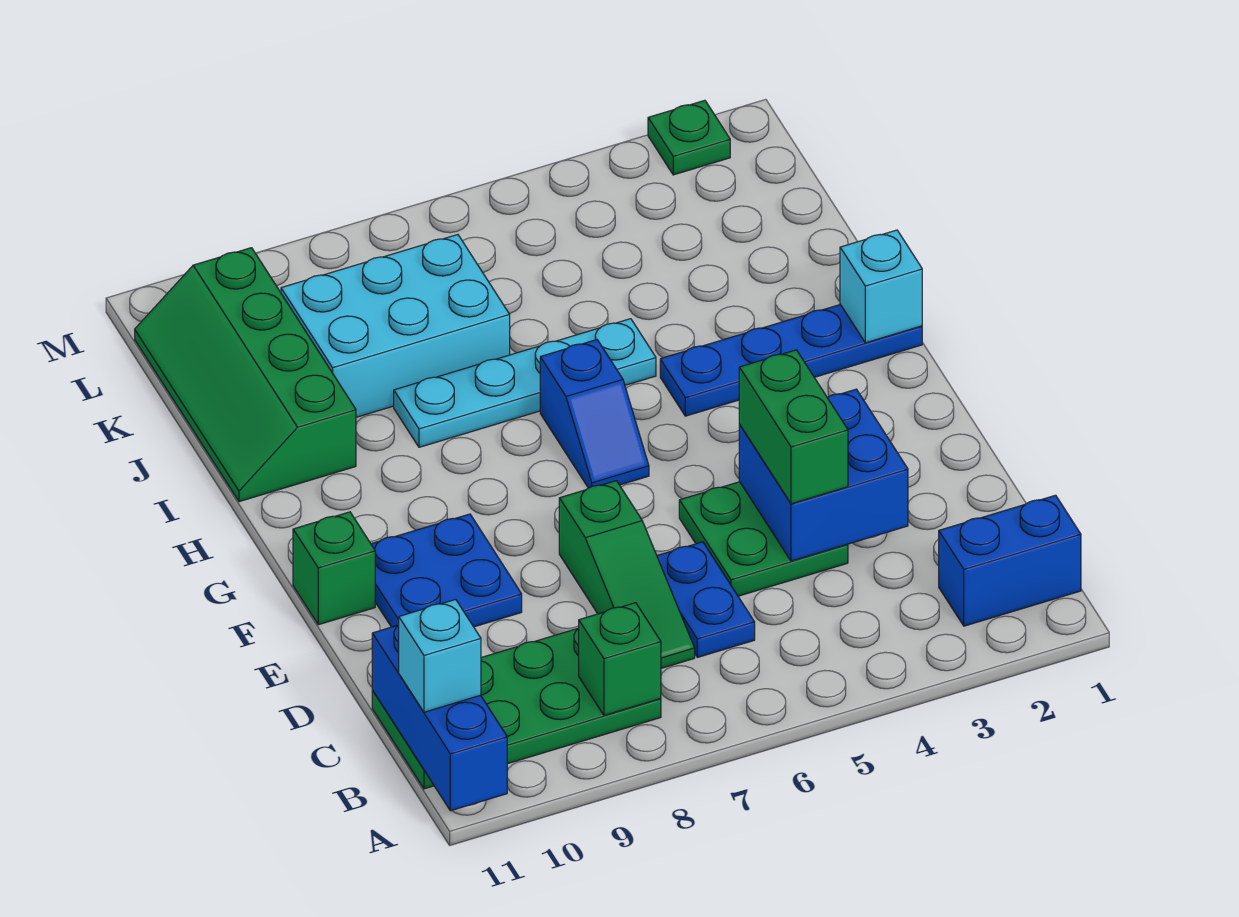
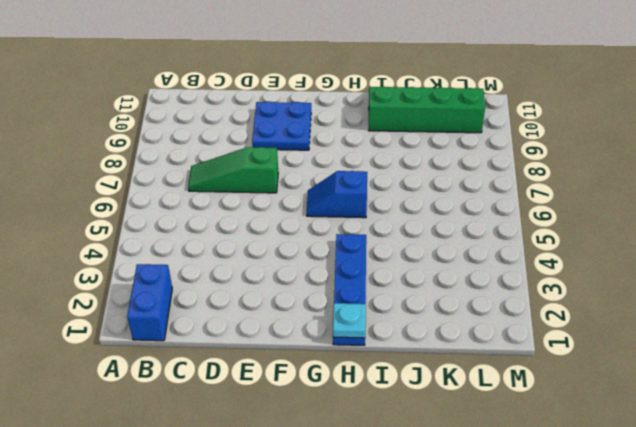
cyan 1x1 plate [333,303,366,338] -> cyan 1x1 brick [840,230,922,343]
none -> green 2x4 plate [372,628,661,789]
none -> blue 1x2 plate [657,542,755,657]
none -> green 2x2 plate [679,482,848,596]

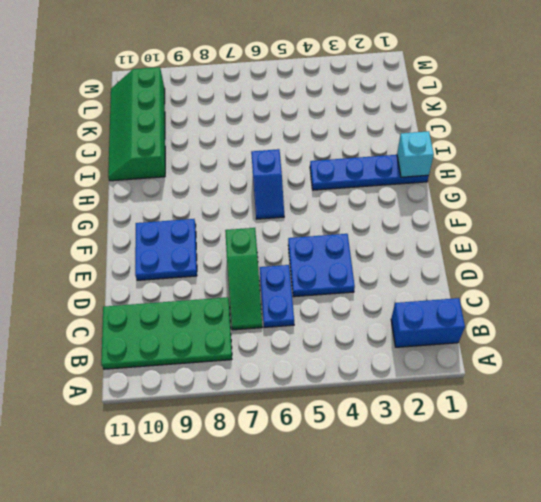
blue 2x2 plate [288,234,355,297] -> green 2x2 plate [679,482,848,596]
none -> green 1x1 brick [293,512,375,625]
none -> cyan 1x4 plate [394,319,656,447]
none -> cyan 2x3 brick [281,235,510,417]

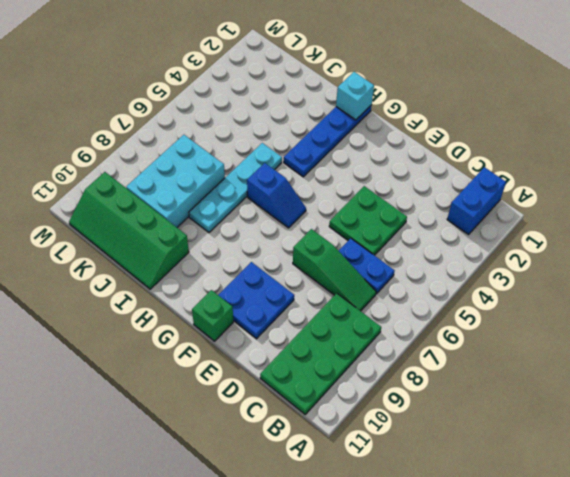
none -> green 1x1 plate [648,100,730,175]
none -> blue 1x3 brick [372,625,507,811]
none -> green 1x1 brick [579,603,661,715]

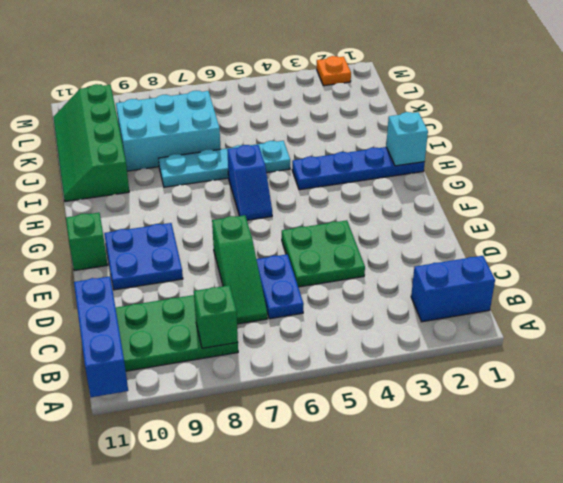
orange 1x1 plate [317,56,351,86] -> green 1x1 plate [648,100,730,175]
none -> blue 2x2 brick [739,389,908,561]
none -> cyan 1x1 brick [399,599,481,712]
none -> green 1x2 brick [739,350,848,504]

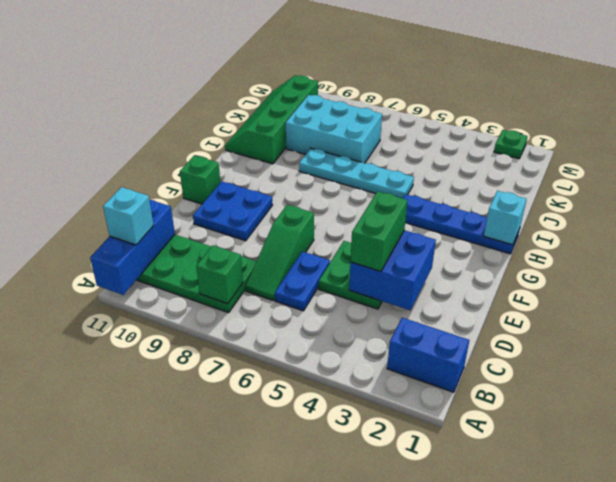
none -> blue 1x2 slope [540,340,649,488]

